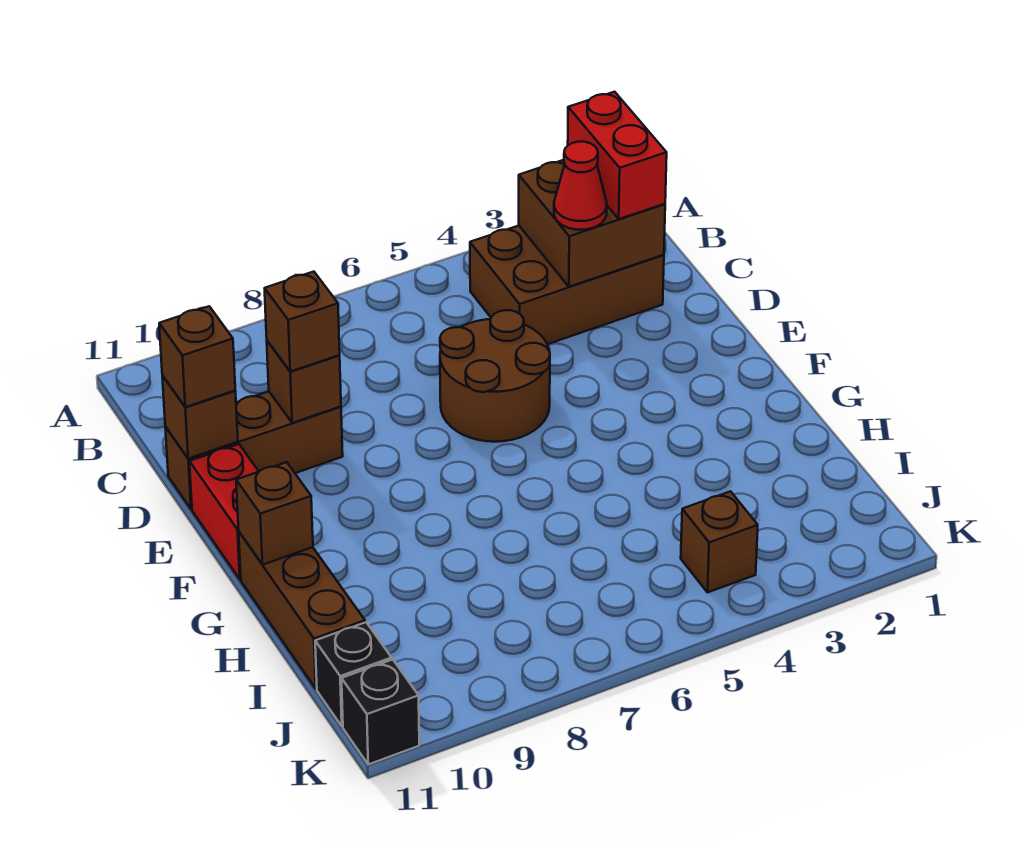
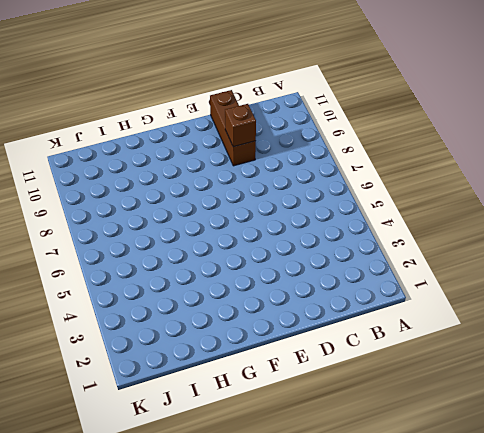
none -> brown 2x3 brick [470,226,664,344]
none -> brown 2x2 round brick [440,310,550,442]
none -> red 1x2 brick [189,444,259,579]

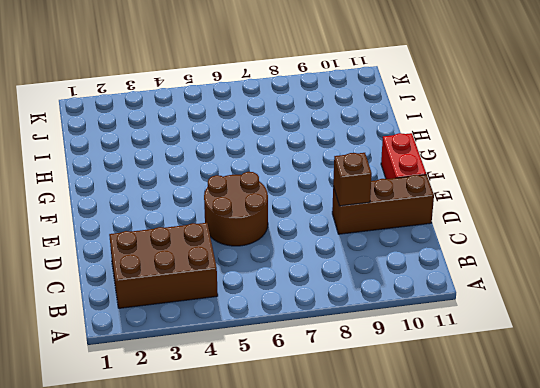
none -> brown 1x3 brick [239,532,365,689]
none -> brown 1x1 brick [681,491,758,593]
none -> black 1x1 brick [315,622,392,726]

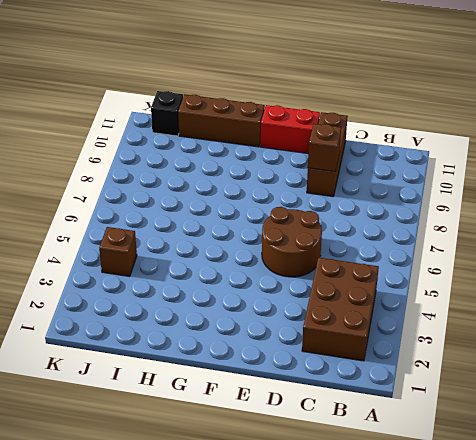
none -> black 1x1 brick [342,660,419,764]
none -> brown 2x2 brick [519,160,665,287]
none -> brown 1x1 brick [162,375,238,459]

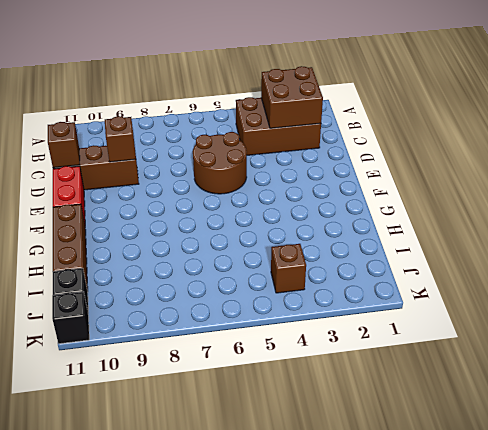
none -> brown 1x1 brick [236,462,313,565]
none -> red 1x2 brick [568,92,667,219]
none -> red 1x1 cone [554,142,607,230]

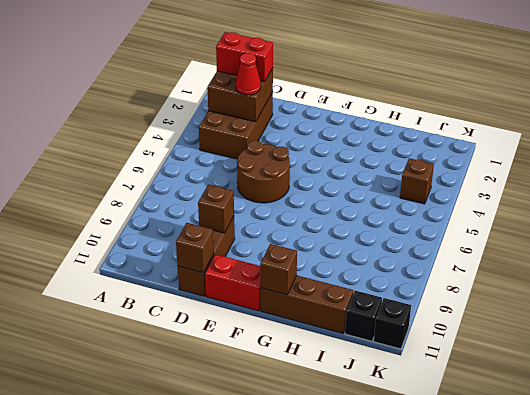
none -> brown 1x1 brick [265,272,340,372]
none -> brown 1x1 brick [159,306,235,407]

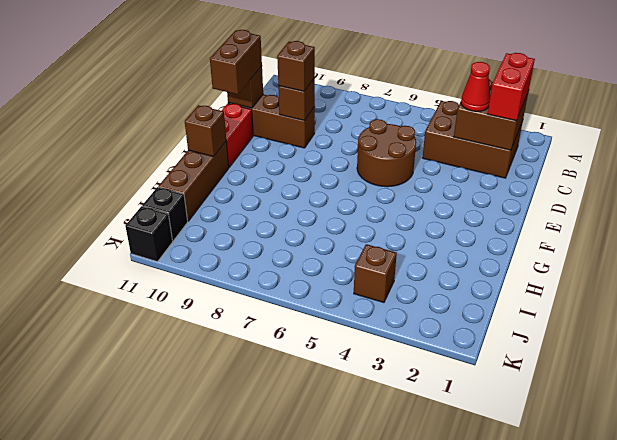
brown 1x2 brick [210,30,262,94] -> brown 1x1 brick [159,306,235,407]

